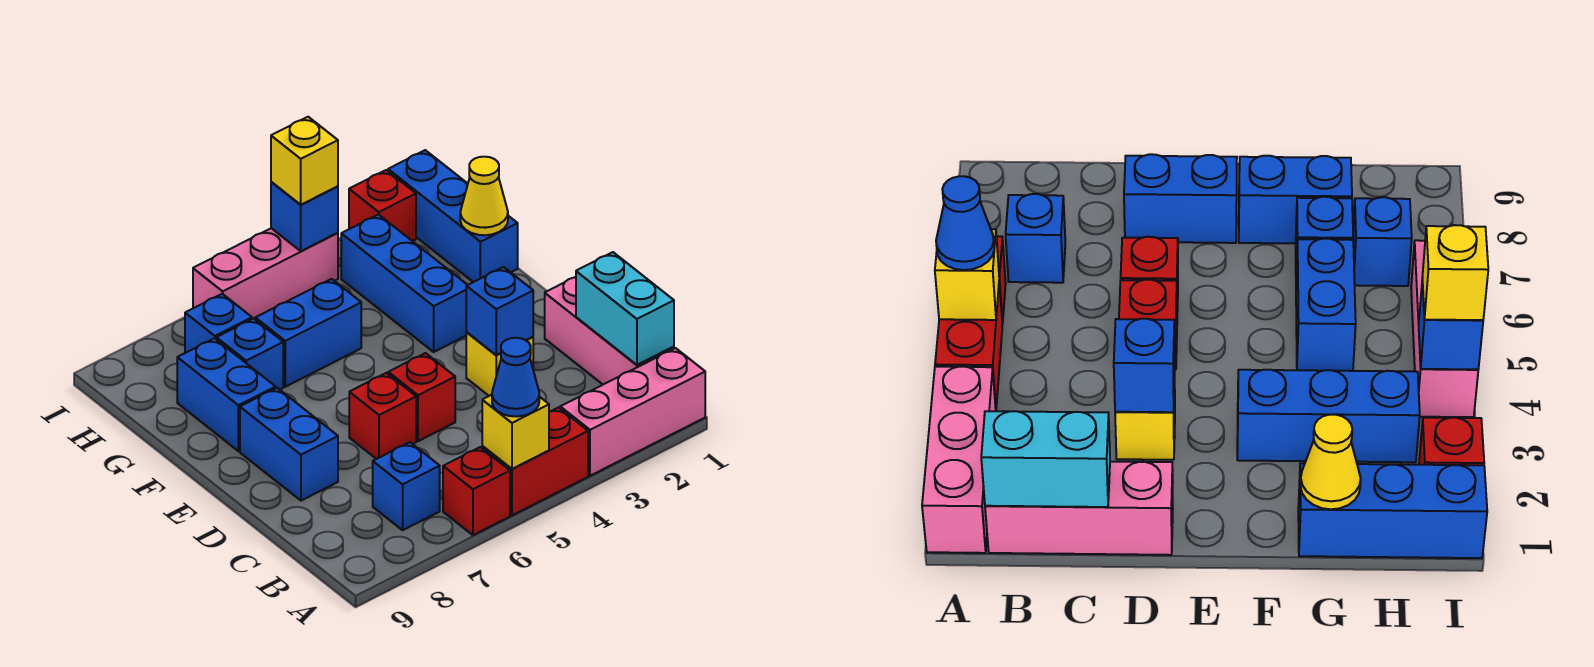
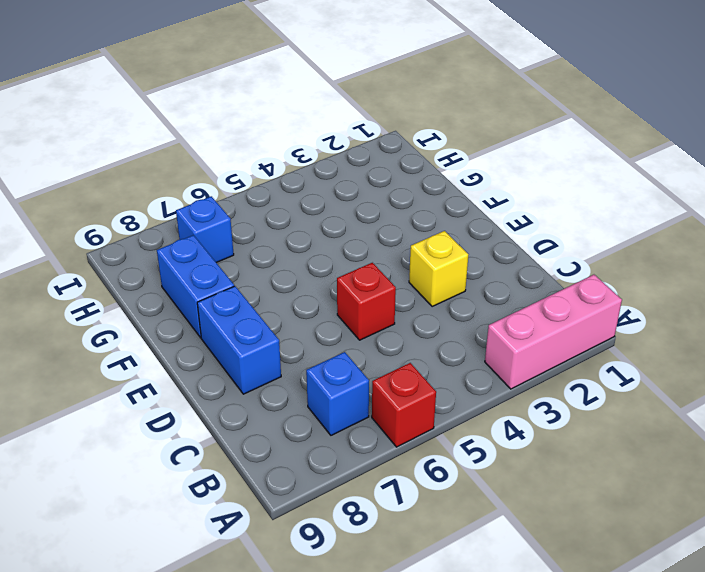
none -> red 1x2 brick [482,407,588,515]
none -> pink 1x3 brick [545,277,674,384]
none -> red 1x1 brick [349,373,416,459]

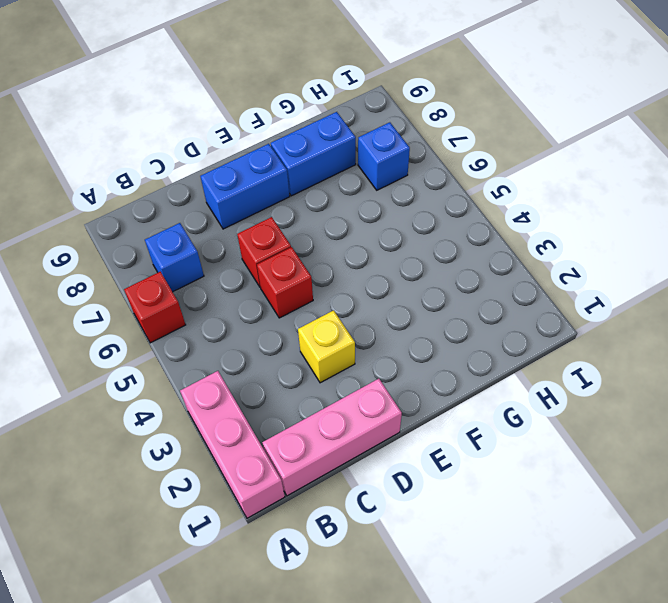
none -> red 1x2 brick [482,407,588,515]
none -> blue 1x3 brick [341,215,467,352]
none -> blue 1x3 brick [388,150,518,282]

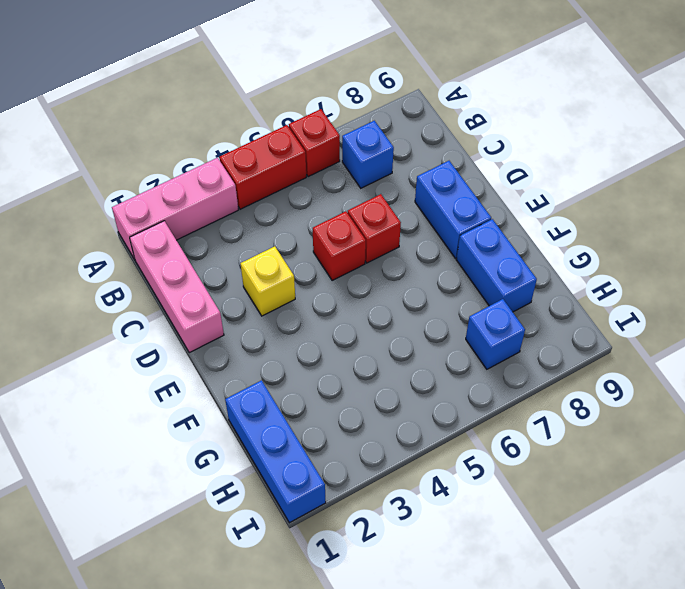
none -> blue 1x3 brick [341,215,467,352]
none -> blue 1x2 brick [255,279,361,387]
none -> blue 1x1 brick [216,319,283,390]

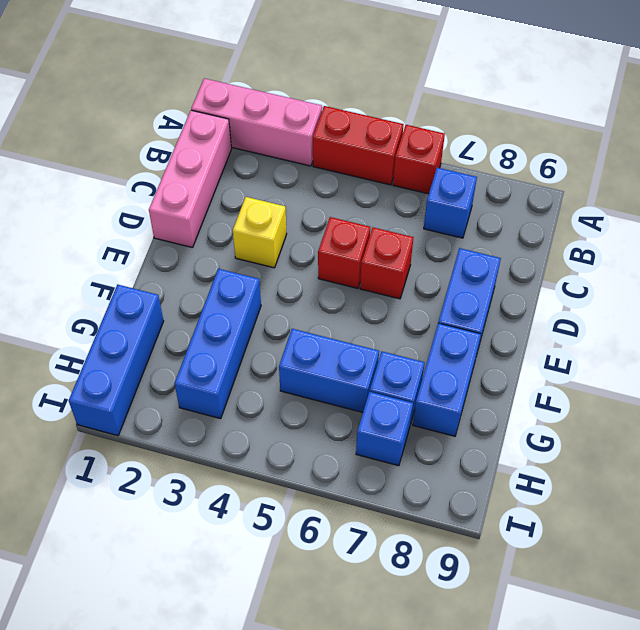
none -> red 1x1 brick [349,170,416,241]
none -> pink 1x3 brick [193,228,338,319]
none -> yellow 1x1 brick [482,395,549,469]

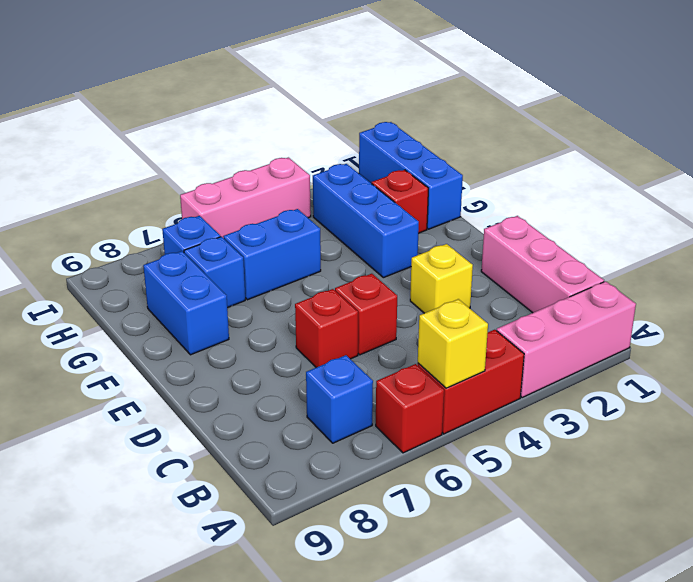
red 1x1 brick [372,170,428,233] -> red 1x1 brick moved to [349,170,416,241]
none -> blue 1x2 brick [240,388,338,501]
none -> cyan 1x2 brick [576,252,674,365]
none -> blue 1x1 brick [466,267,533,355]

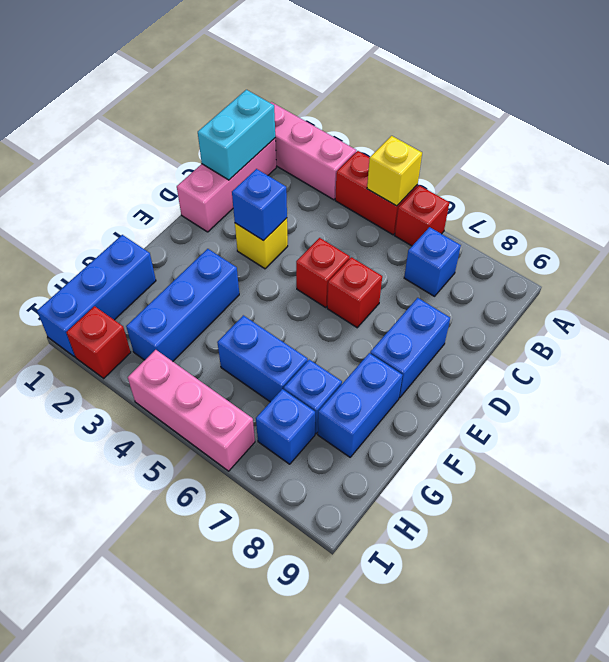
none -> yellow 1x1 cone [460,157,508,235]
none -> blue 1x1 brick [271,182,338,251]
none -> blue 1x1 cone [492,338,539,417]

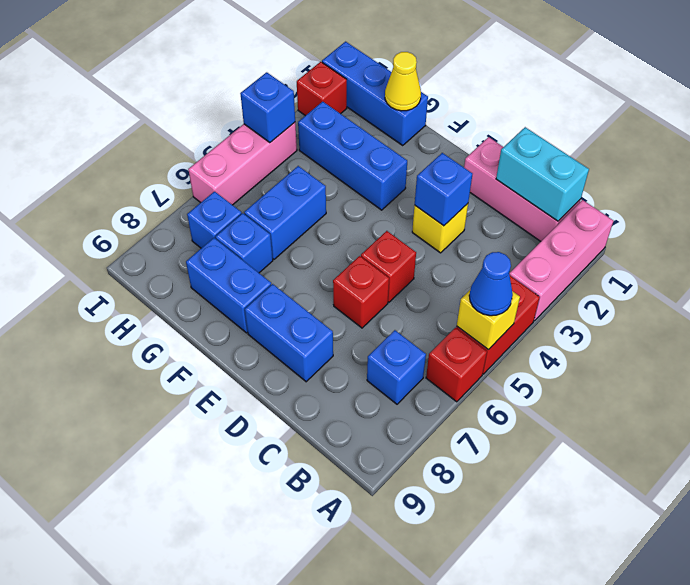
none -> yellow 1x1 brick [271,117,338,205]

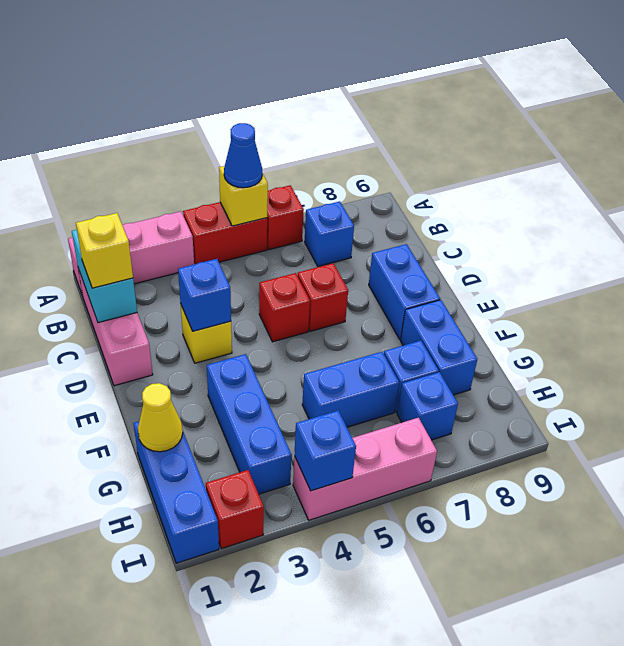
yellow 1x1 brick [76,213,133,288] -> yellow 1x1 brick moved to [271,117,338,205]

